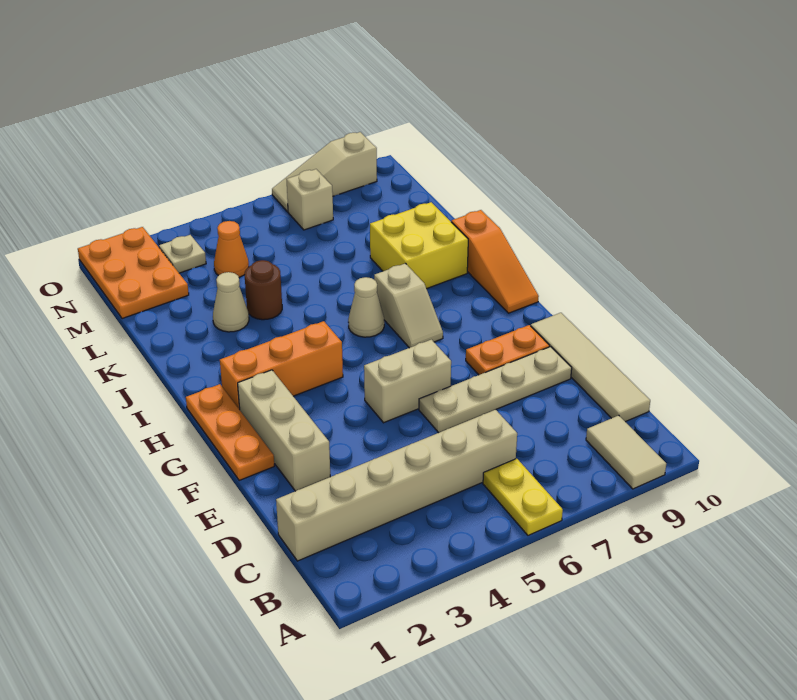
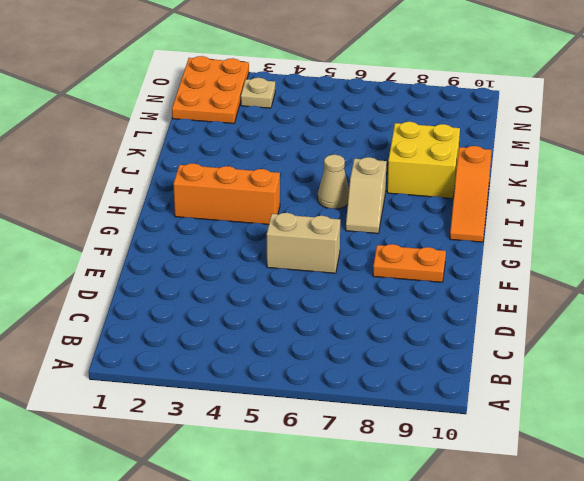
none -> yellow 1x2 plate [483,459,563,535]
none -> tan 1x2 tile [586,415,666,489]
none -> tan 1x6 brick [276,410,517,561]

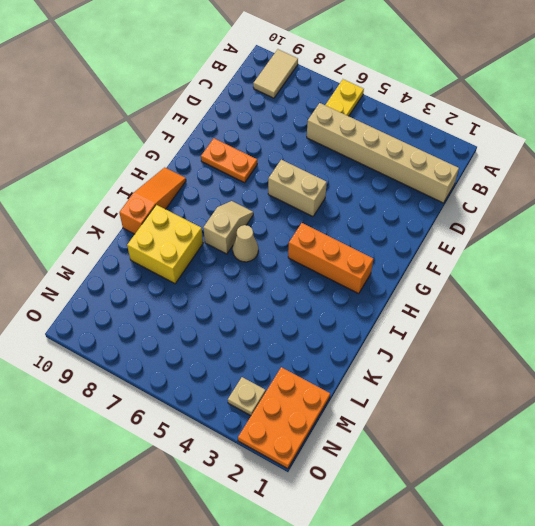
none -> tan 1x4 tile [531,313,650,422]
none -> tan 1x3 brick [238,370,330,491]
none -> tan 1x4 plate [419,347,572,433]

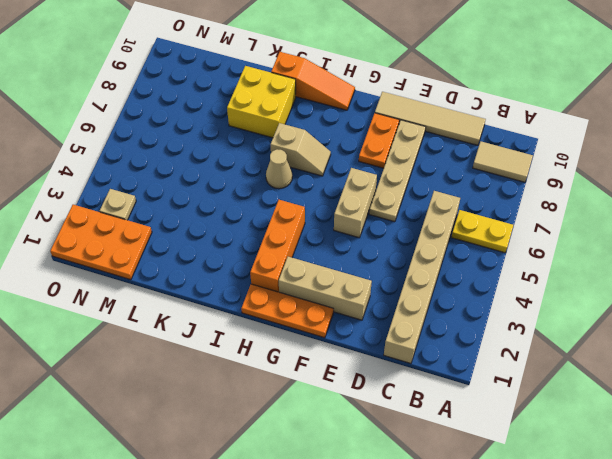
none -> tan 1x1 cone [213,272,249,332]
none -> brown 1x1 round brick [245,260,282,320]
none -> orange 1x1 cone [214,221,249,277]

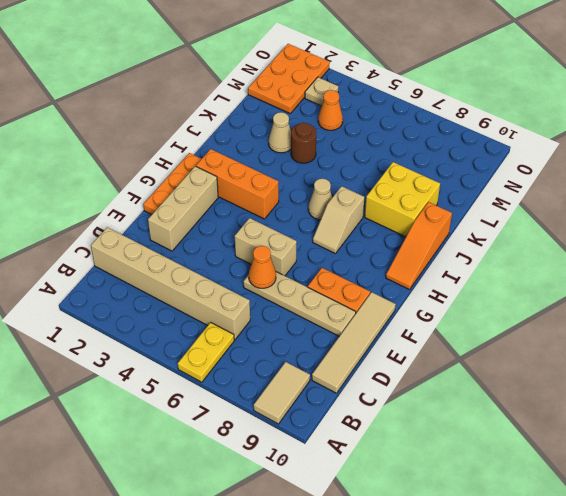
orange 1x1 cone [249,246,276,288] -> none
none -> tan 1x1 brick [286,169,333,230]
none -> tan 1x3 slope [272,132,377,212]

